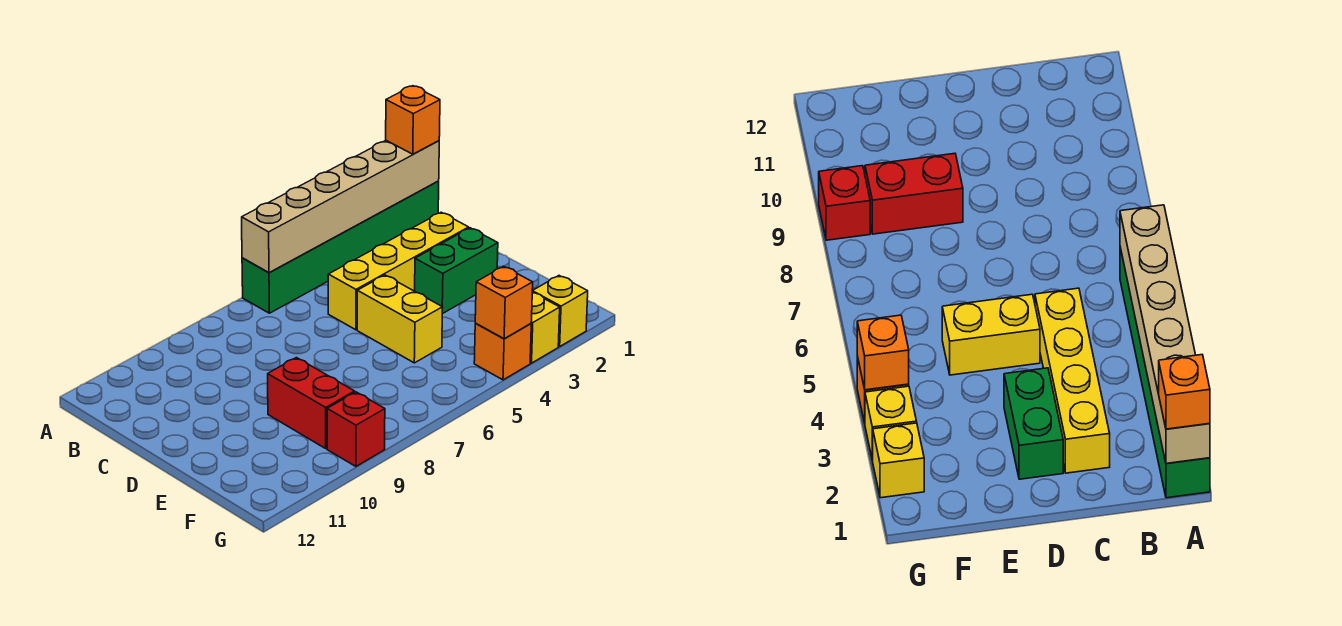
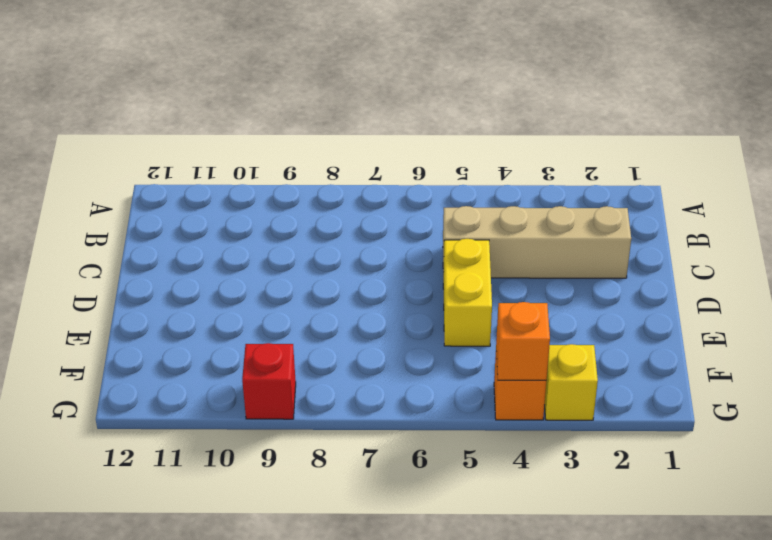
tan 1x4 brick [443,206,631,278] -> yellow 1x4 brick [328,212,469,330]
none -> green 1x6 brick [242,181,439,313]
none -> green 1x2 brick [415,228,498,314]
none -> red 1x2 brick [268,358,355,448]

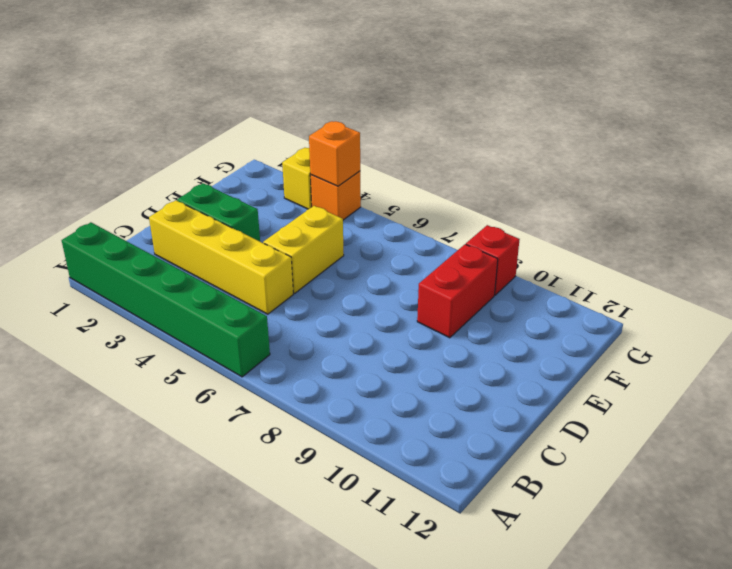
none -> yellow 1x1 brick [532,276,588,346]
none -> tan 1x6 brick [242,141,439,273]
none -> orange 1x1 brick [386,86,440,154]

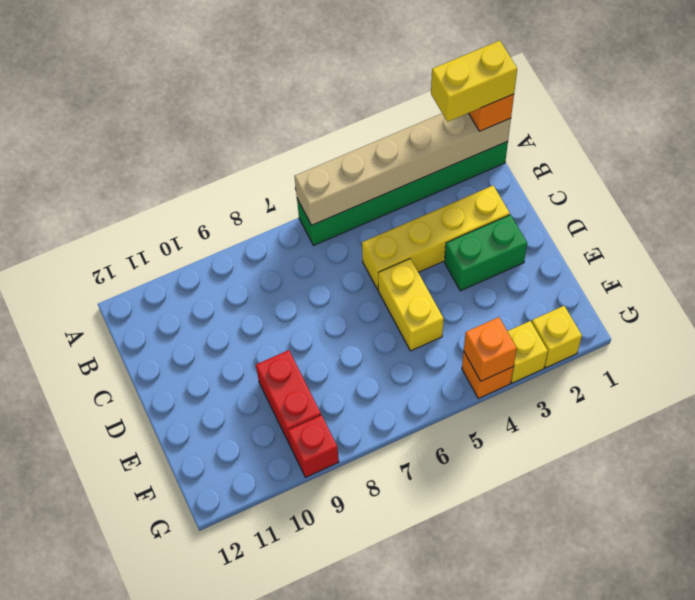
yellow 1x2 brick [431,41,517,122] -> none

